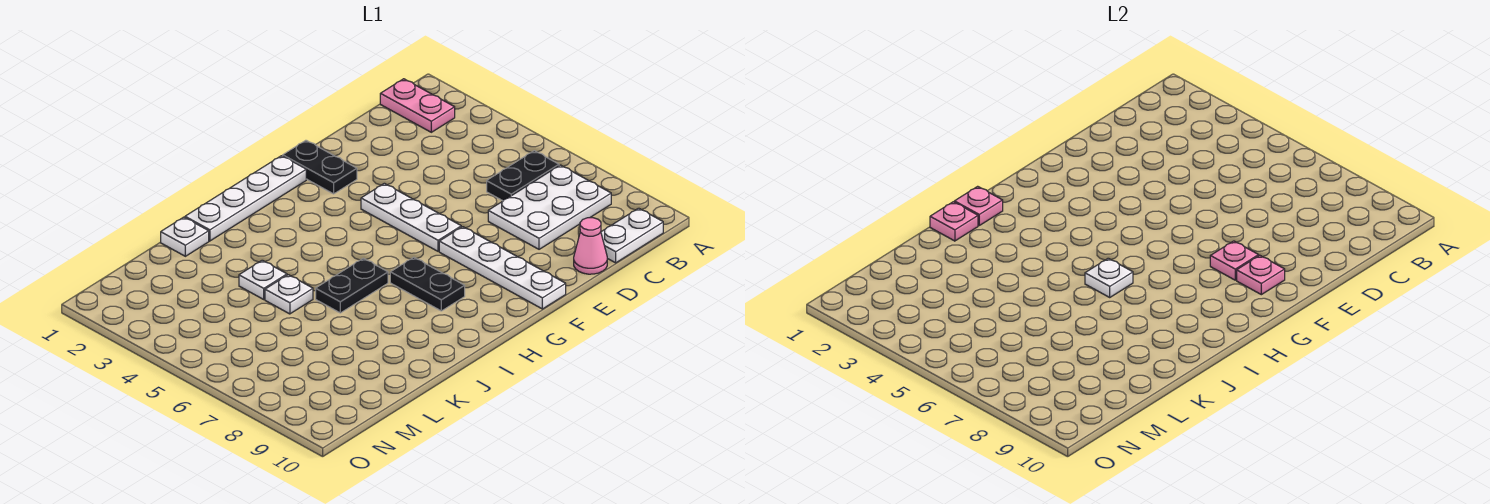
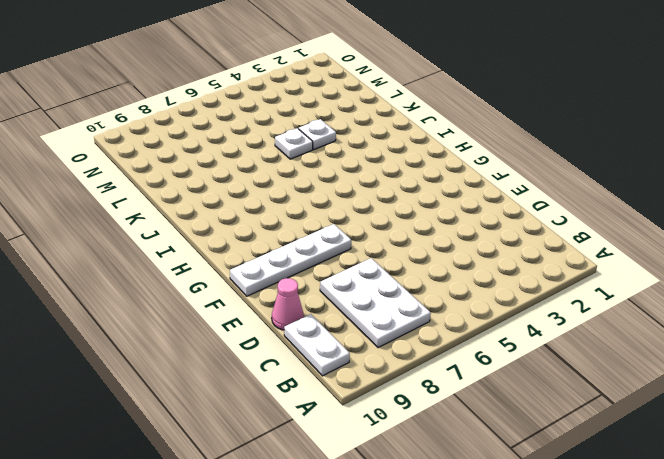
none -> pink 1x2 plate [380,79,455,132]
none -> black 1x2 plate [487,151,559,201]
none -> black 1x2 plate [283,140,357,194]

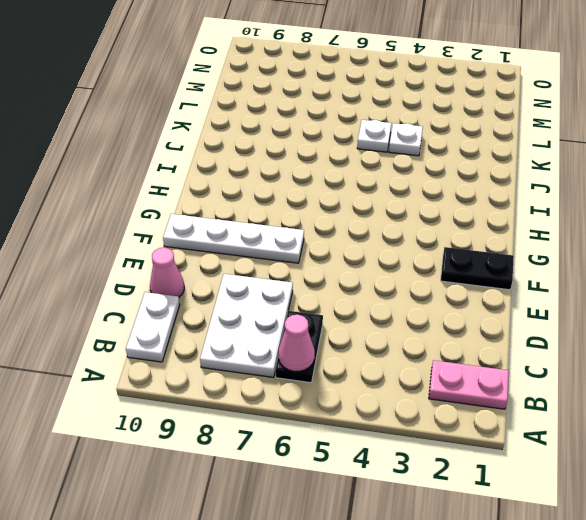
pink 1x1 cone [278,315,315,371] -> none
none -> white 1x3 plate [361,183,461,251]
none -> white 1x4 plate [185,156,306,241]
none -> black 1x2 plate [390,257,465,311]

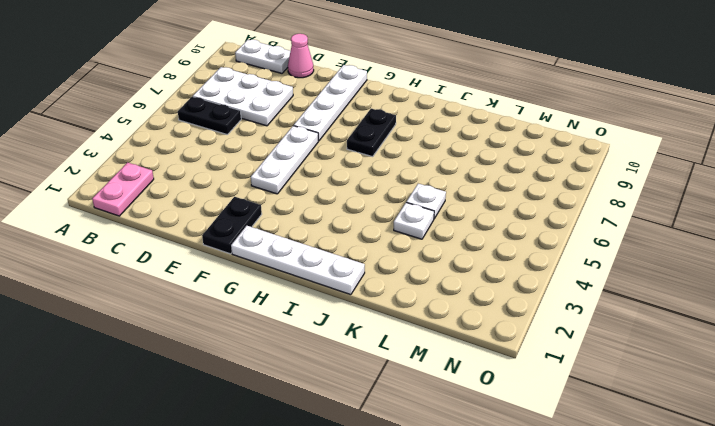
none -> black 1x2 plate [316,258,388,313]
none -> white 1x1 plate [161,217,209,256]
none -> pink 1x1 plate [1210,241,1259,280]

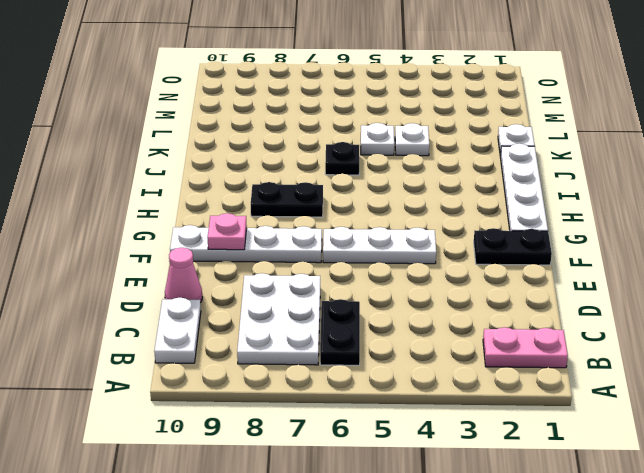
black 1x1 plate [325,142,359,175] -> black 1x2 plate [316,258,388,313]
none -> pink 1x1 plate [1210,241,1259,280]
none -> pink 1x1 plate [954,186,1003,225]
none -> white 1x1 plate [1085,258,1133,297]

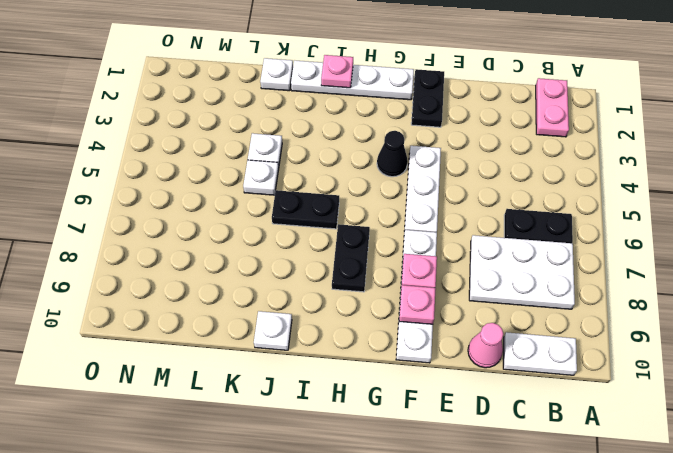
black 1x1 cone [377,131,408,177] -> none
white 1x1 plate [254,311,292,350] -> white 1x1 plate moved to [1085,258,1133,297]
none -> pink 1x1 plate [930,202,978,241]

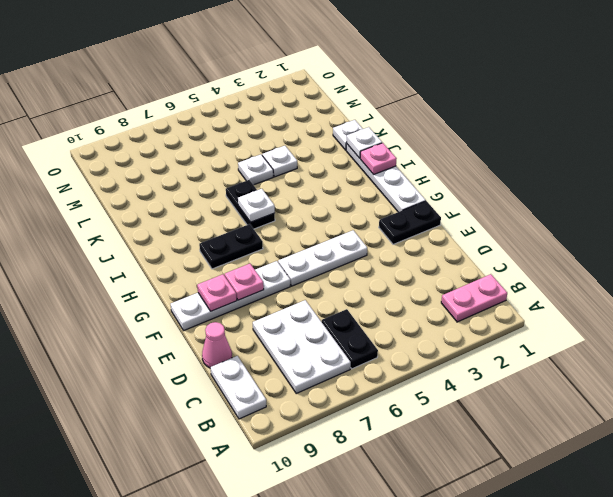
white 1x1 plate [346,127,382,158] -> pink 1x1 plate [930,202,978,241]

